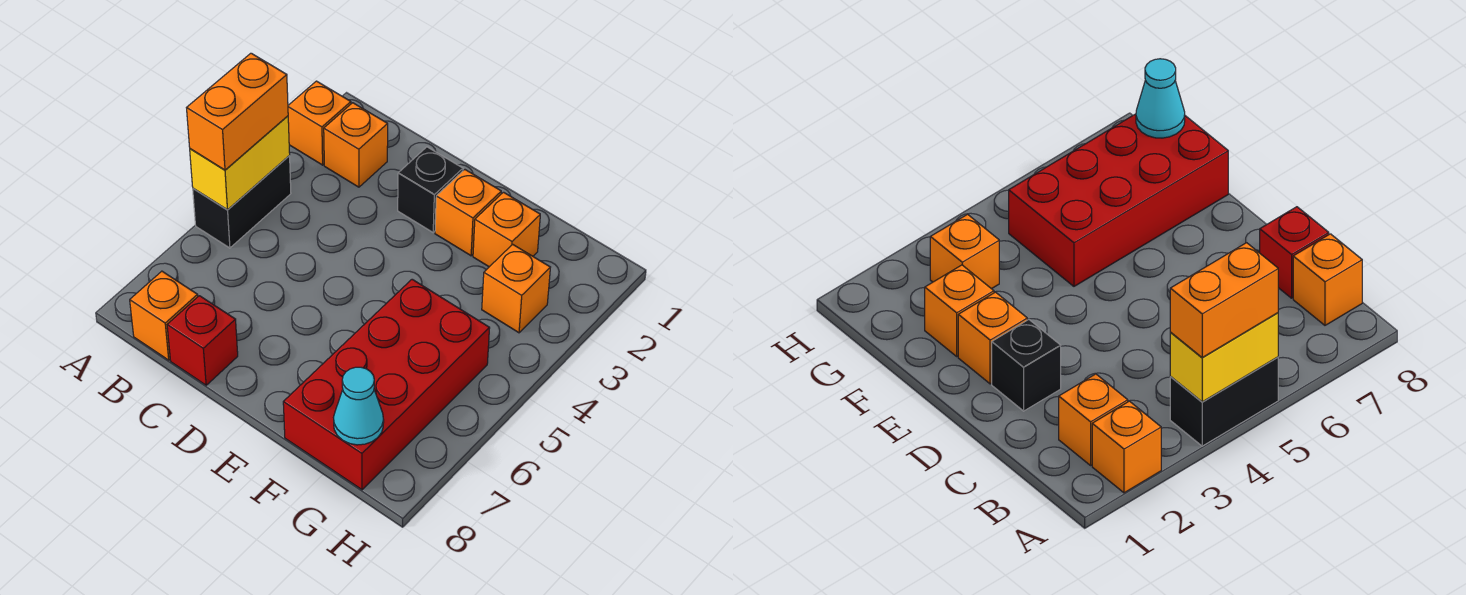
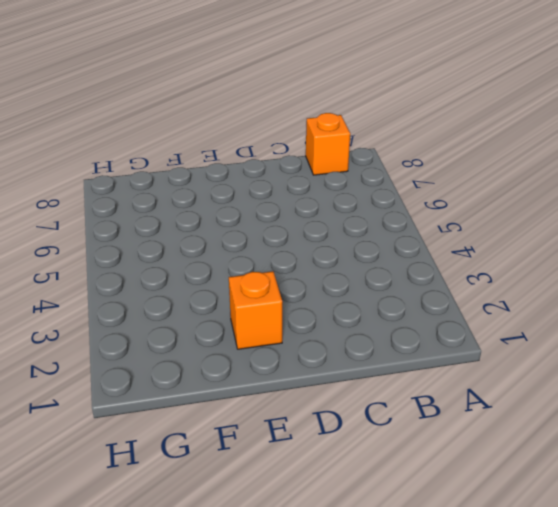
none -> orange 1x1 brick [288,81,351,165]
none -> black 1x2 brick [193,156,291,248]
none -> orange 1x1 brick [324,103,388,187]

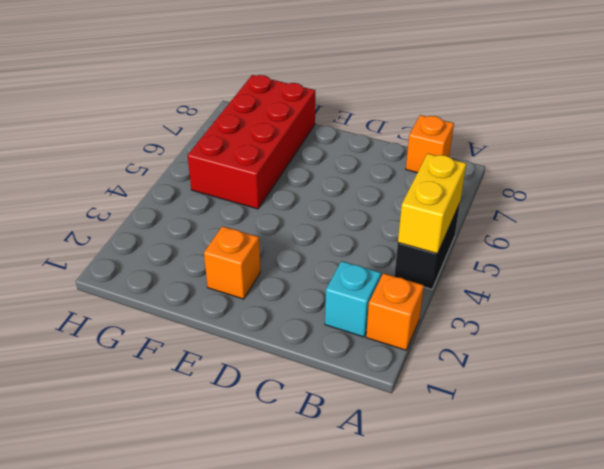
cyan 1x1 brick [325,261,381,337] -> orange 1x1 brick [324,103,388,187]
none -> red 1x1 brick [167,296,238,385]
none -> black 1x1 brick [398,147,463,232]
none -> orange 1x1 brick [473,192,540,267]

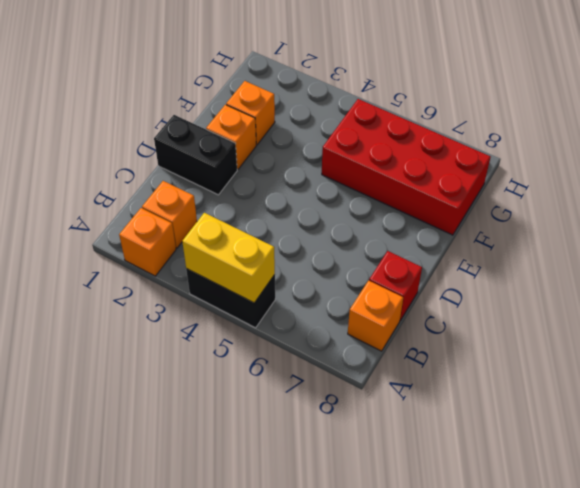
black 1x2 brick [154,115,237,195] -> black 1x1 brick [398,147,463,232]
none -> orange 1x1 brick [482,244,550,333]
none -> cyan 1x1 cone [334,367,384,445]
none -> orange 1x2 brick [187,53,288,170]

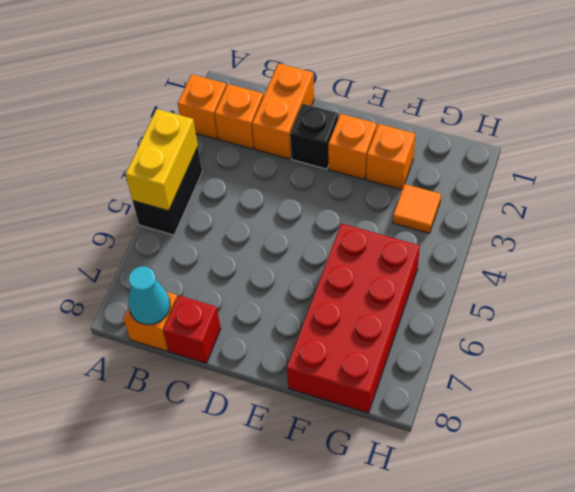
cyan 1x1 cone [128,267,170,325] -> cyan 1x1 cone moved to [334,367,384,445]
orange 1x2 brick [252,63,314,159] -> orange 1x2 brick moved to [187,53,288,170]
orange 1x1 tile [393,184,441,233] -> orange 1x1 brick [482,244,550,333]

